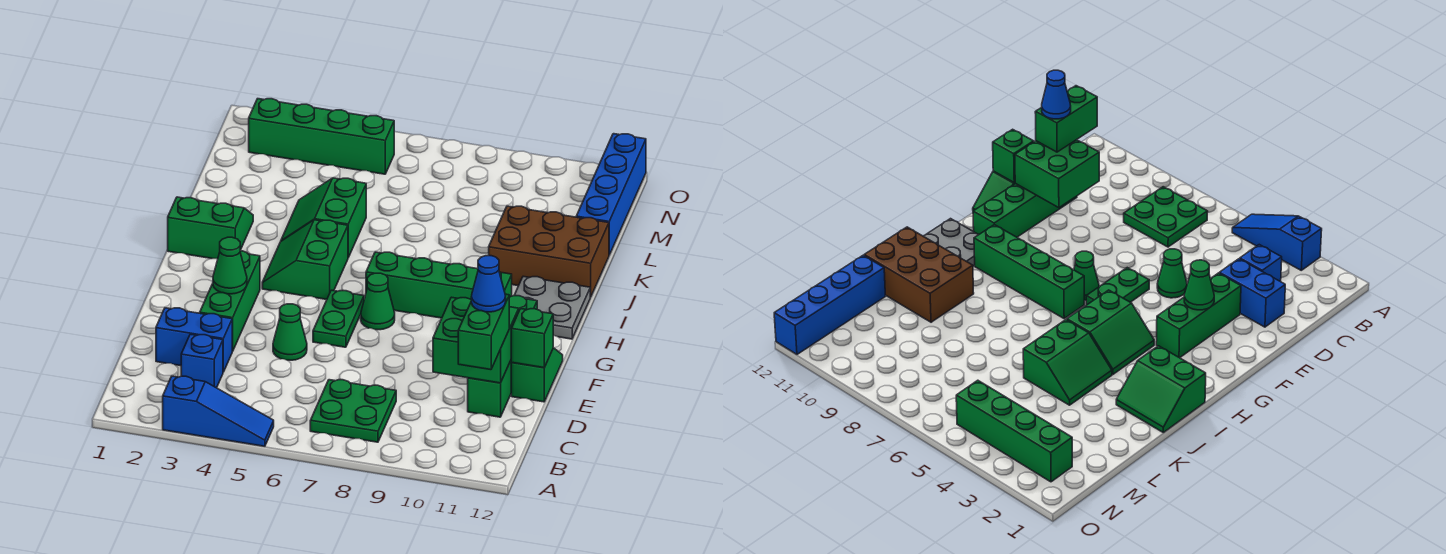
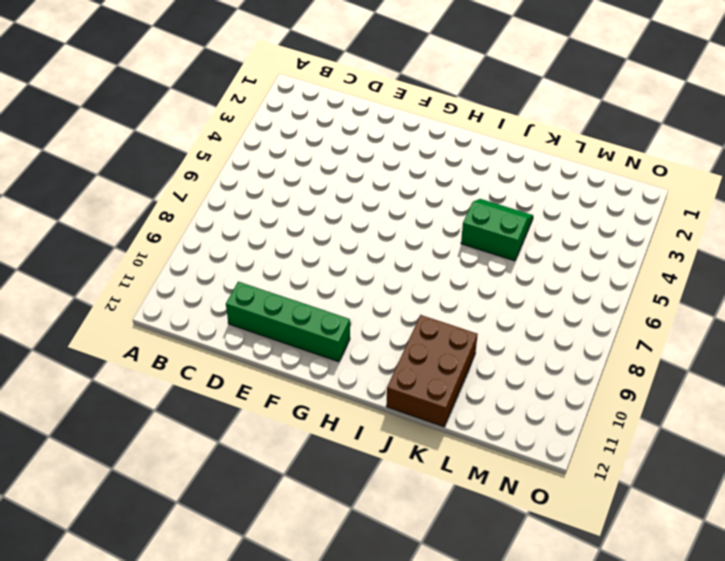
none -> blue 1x3 slope [163,376,274,446]
none -> green 2x2 plate [310,380,396,442]
none -> blue 1x1 brick [181,334,223,388]

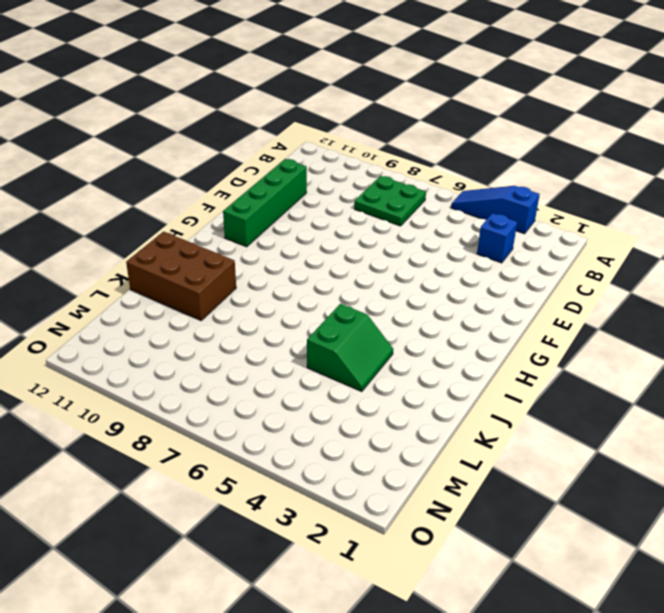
none -> blue 1x2 brick [156,308,232,372]
none -> green 1x3 brick [200,251,260,351]
none -> green 1x1 cone [273,304,307,360]

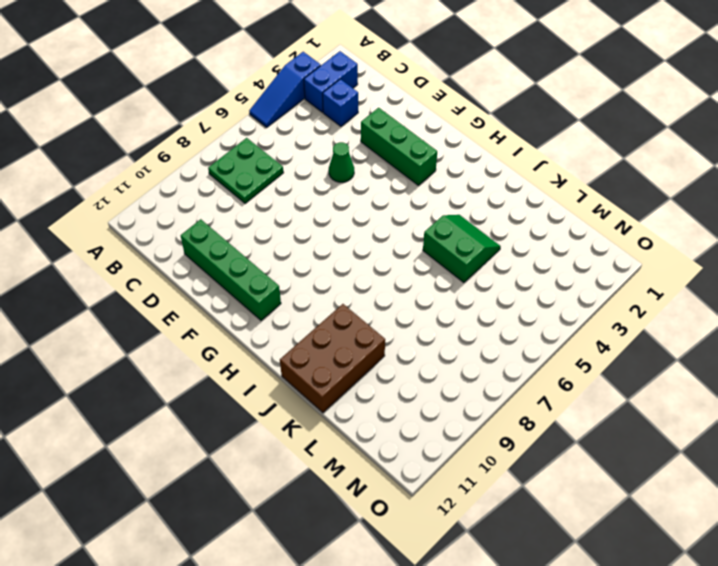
blue 1x2 brick [304,51,358,112] -> blue 1x2 brick moved to [156,308,232,372]
none -> green 1x2 slope [511,348,563,402]
none -> green 1x2 plate [313,290,364,347]
none -> green 1x1 cone [361,273,395,330]

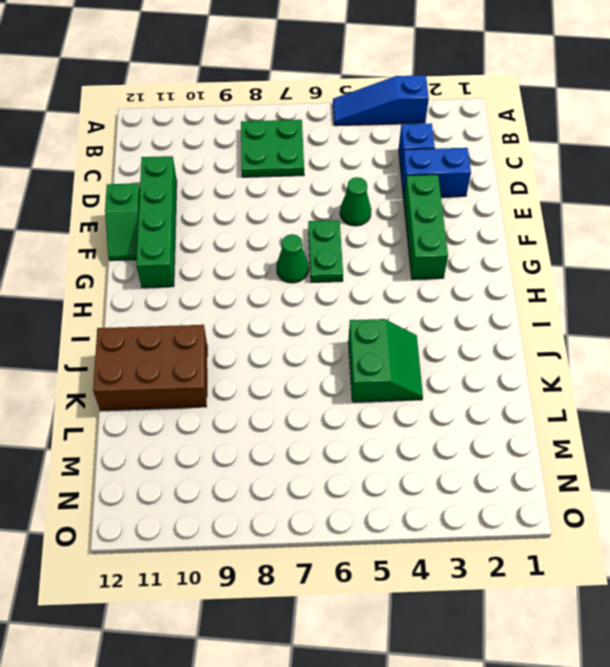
none -> green 2x2 slope [262,220,348,299]
none -> green 1x4 brick [366,252,512,318]
none -> grey 2x2 plate [514,276,590,339]

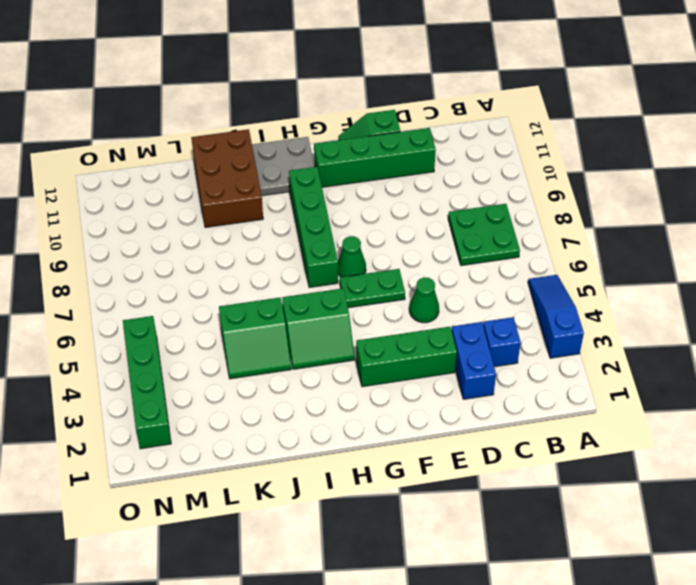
none -> green 2x2 slope [168,197,253,259]
none -> blue 1x4 brick [576,134,646,255]
none -> green 2x2 brick [433,297,519,383]

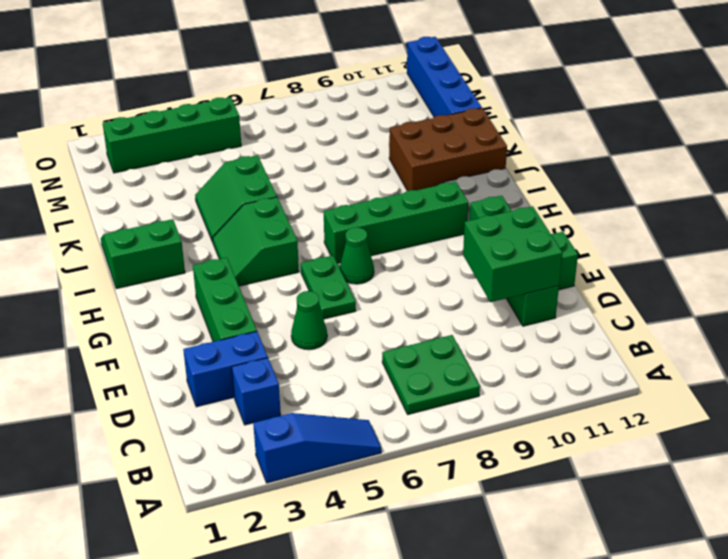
none -> green 1x1 brick [511,309,553,368]
none -> green 1x1 cone [213,237,247,294]
none -> green 1x2 brick [458,294,509,370]

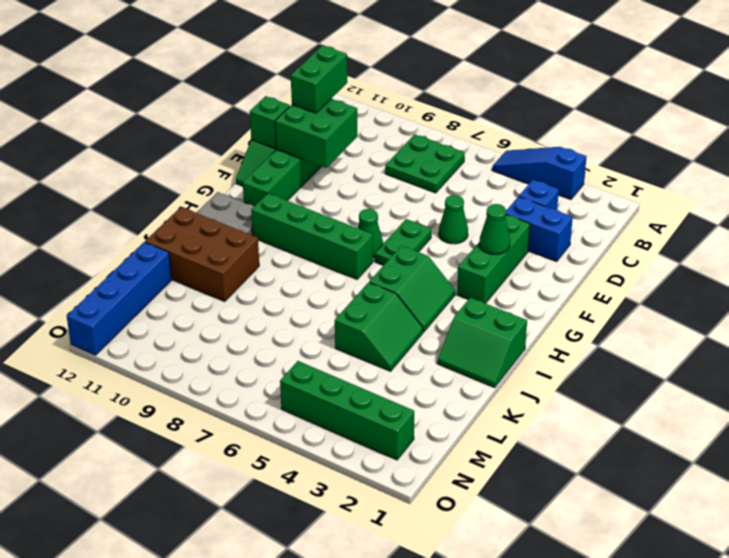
none -> blue 1x1 cone [471,256,506,312]

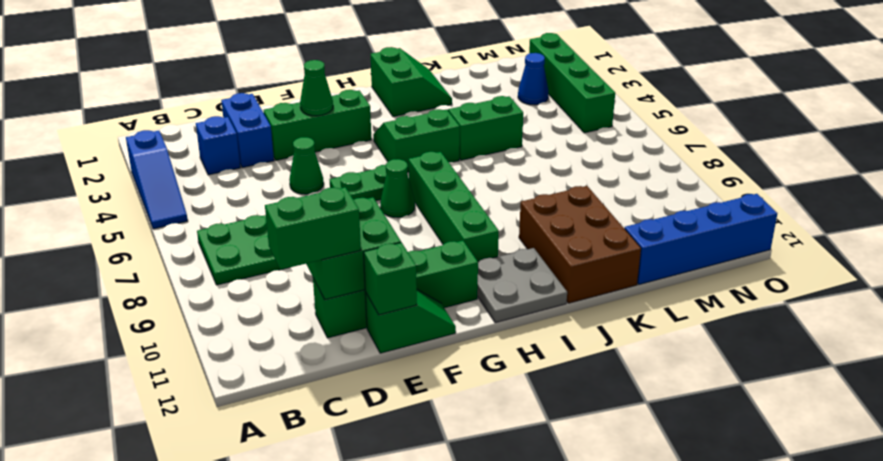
blue 1x1 cone [518,53,548,105] -> blue 1x1 cone moved to [471,256,506,312]

